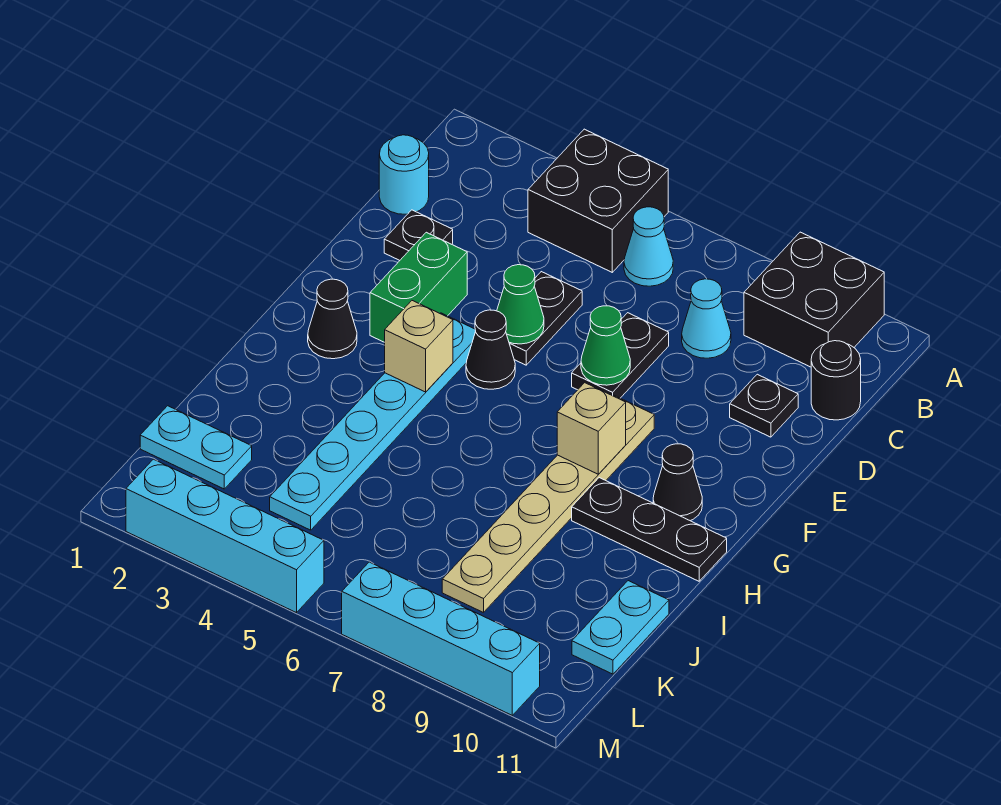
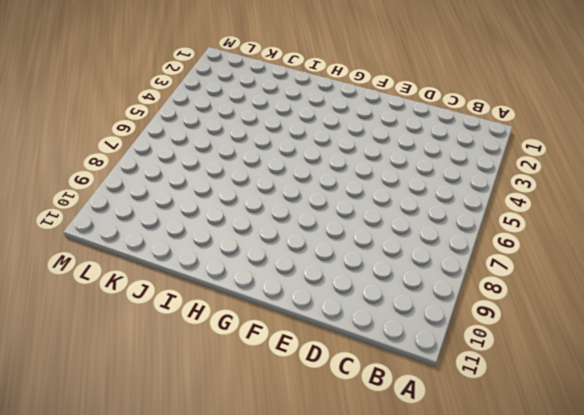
none -> black 2x2 brick [528,129,668,272]
none -> black 2x2 brick [744,232,884,367]
none -> cyan 1x1 cone [624,207,673,286]

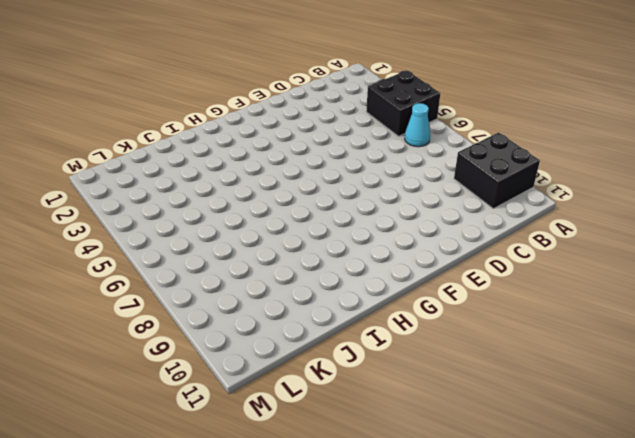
none -> cyan 1x1 round brick [379,135,429,214]
none -> cyan 1x1 cone [682,279,731,358]
none -> black 1x1 round brick [811,341,861,420]

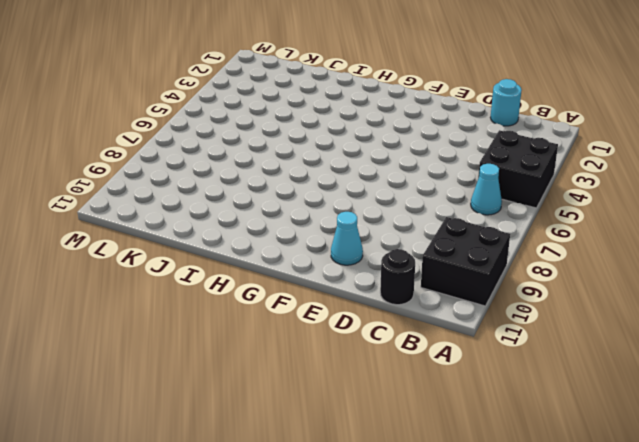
cyan 1x1 cone [331,212,363,265] -> cyan 1x1 cone moved to [682,279,731,358]
none -> black 1x1 plate [384,210,453,260]
none -> black 1x2 plate [509,272,582,365]
none -> black 1x2 plate [572,313,669,398]

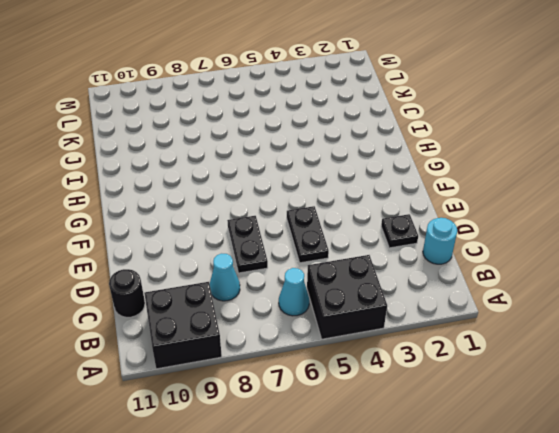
none -> black 1x1 plate [730,374,798,437]
none -> green 1x2 brick [370,232,467,342]
none -> cyan 1x6 plate [270,313,476,530]

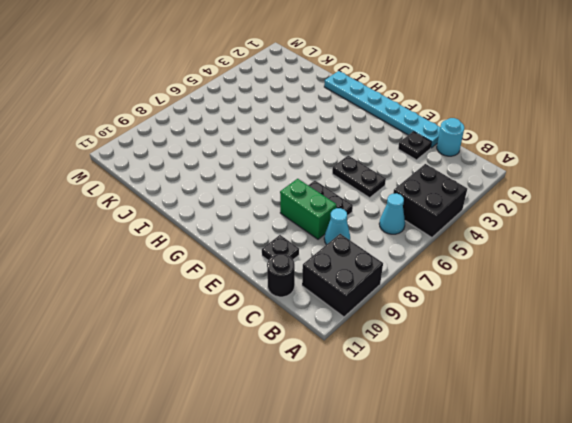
cyan 1x6 plate [324,71,440,148] -> cyan 1x6 plate moved to [270,313,476,530]
green 1x2 brick [280,179,336,239] -> green 1x2 brick moved to [370,232,467,342]
none -> black 1x1 cone [466,310,515,389]
none -> tan 1x6 plate [442,395,654,613]
none -> black 1x1 cone [308,279,357,359]

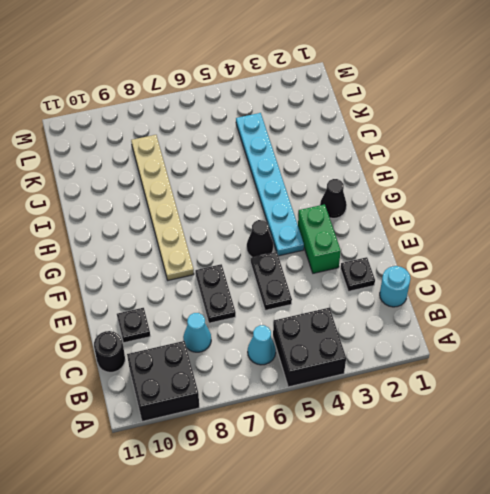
none -> black 1x1 cone [653,444,702,521]
none -> black 1x3 plate [572,478,727,581]
none -> cyan 1x2 plate [572,581,669,674]

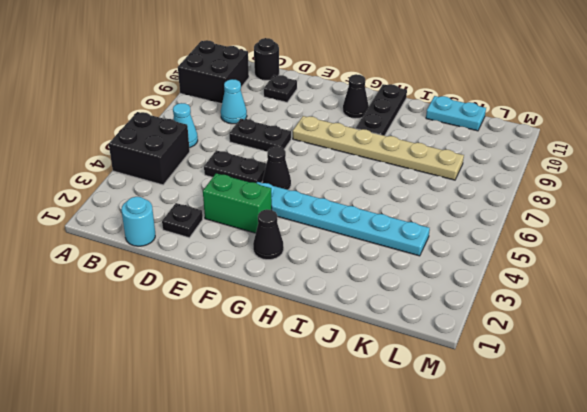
none -> cyan 1x2 plate [140,406,252,489]
none -> cyan 1x4 brick [126,459,324,613]
none -> cyan 1x4 brick [342,562,540,715]

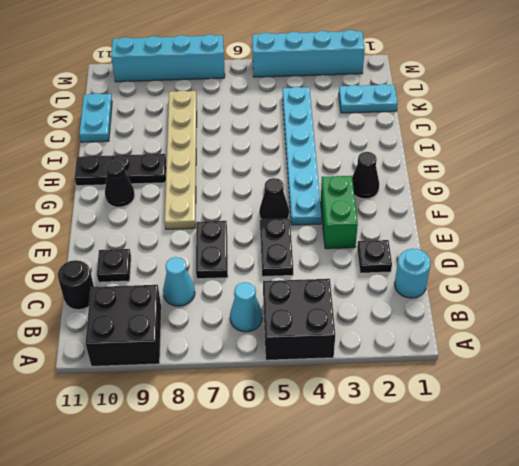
none -> green 1x1 cone [497,265,544,344]
none -> green 1x1 cone [581,306,630,385]
none -> tan 1x1 brick [385,301,453,392]

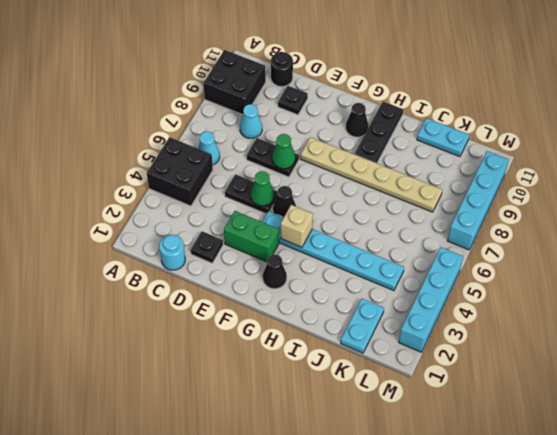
none -> tan 1x1 brick [557,383,626,474]

